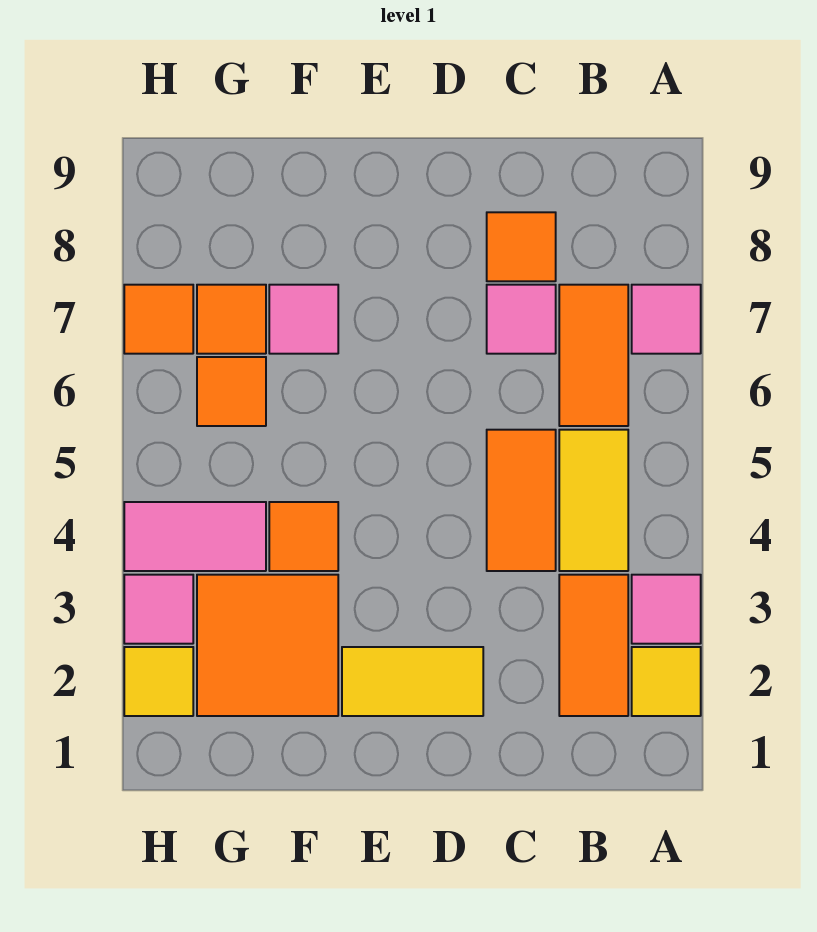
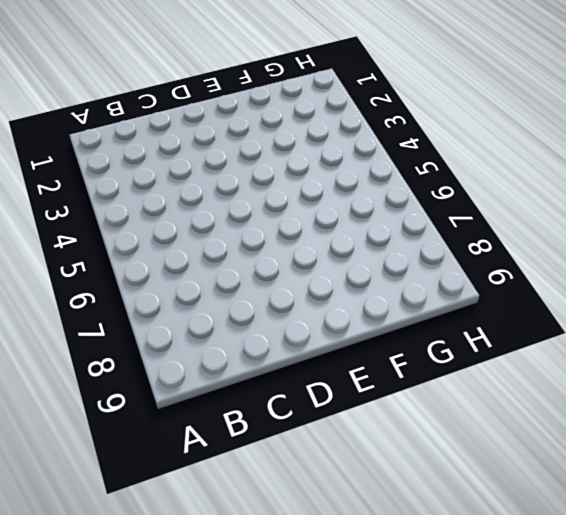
none -> yellow 1x1 tile [632,647,701,716]
none -> pink 1x1 tile [632,575,701,644]
none -> pink 1x1 tile [632,285,701,354]

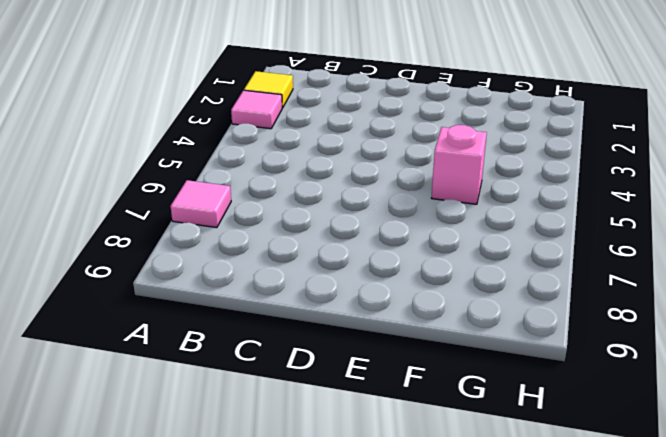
pink 1x1 brick [432,125,487,204] -> none
none -> orange 1x2 tile [559,575,628,716]
none -> yellow 1x2 tile [559,430,628,571]
none -> orange 1x2 tile [559,285,628,426]

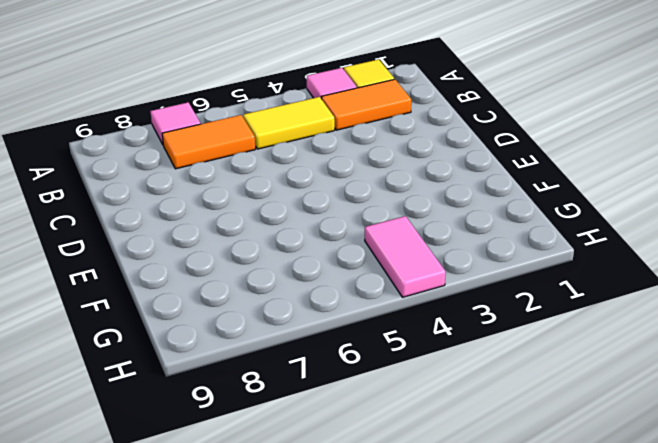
none -> orange 1x2 tile [487,430,556,571]
none -> pink 1x1 tile [487,285,556,354]
none -> orange 1x1 tile [487,212,556,281]

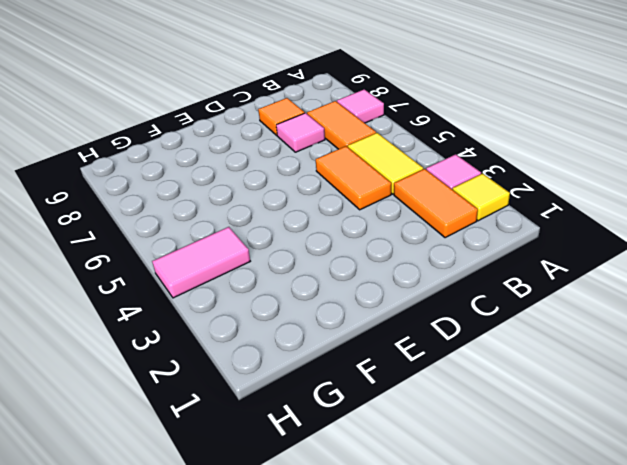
none -> yellow 1x2 tile [342,647,483,716]
none -> orange 2x2 tile [197,575,338,716]
none -> orange 1x1 tile [269,502,338,571]

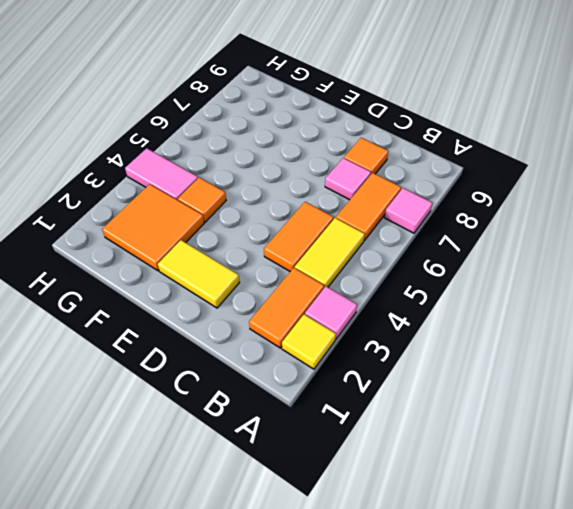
none -> pink 1x1 tile [269,285,338,354]
none -> orange 1x1 tile [197,357,266,426]
none -> orange 1x1 tile [197,285,266,354]

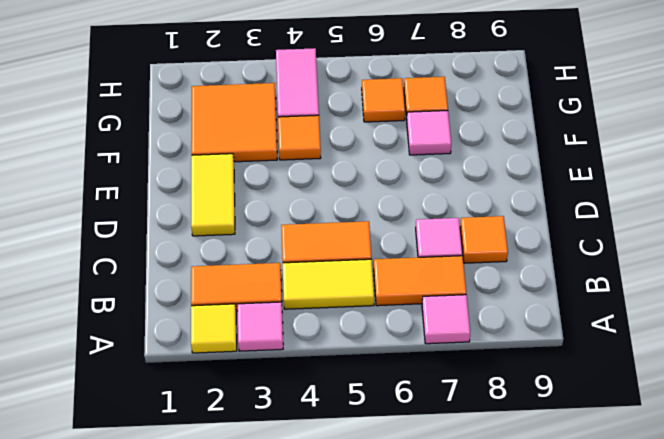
none -> yellow 1x1 tile [124,647,193,716]
none -> pink 1x1 tile [124,575,193,644]
none -> orange 1x1 tile [124,285,193,354]

